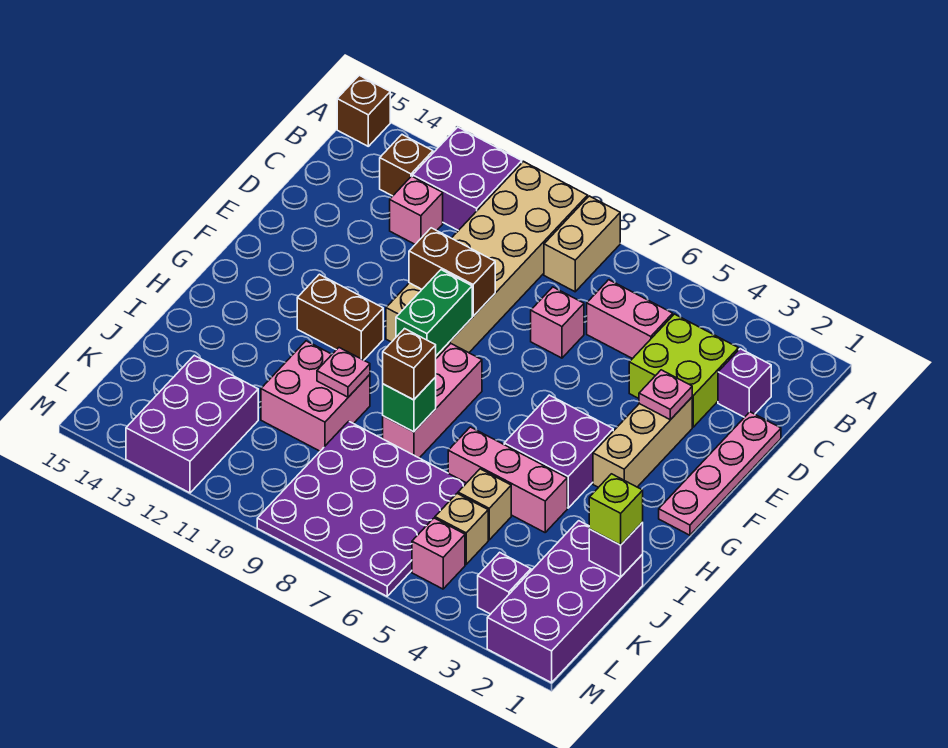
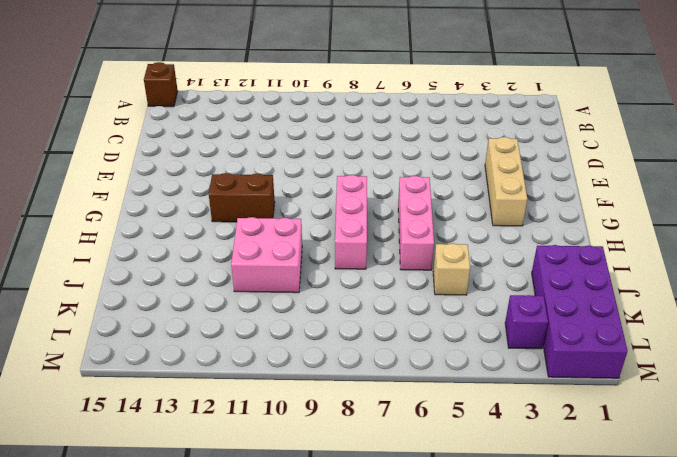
pink 1x3 brick [398,176,434,270] -> pink 1x3 brick turned to [448,427,567,532]
none -> tan 1x2 brick [544,196,620,292]
none -> tan 2x6 brick [386,162,588,358]
none -> purple 2x2 brick [413,127,522,231]
none -> brown 1x1 brick [380,135,433,196]

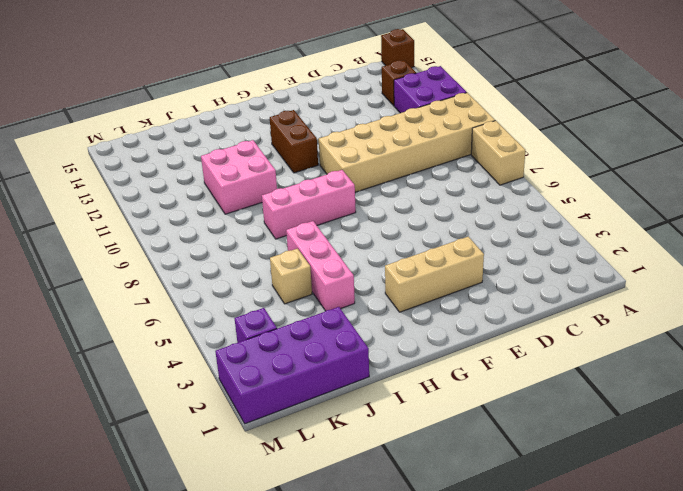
tan 1x2 brick [471,121,525,185] -> tan 1x2 brick turned to [544,196,620,292]
none -> purple 1x1 brick [718,349,771,417]
none -> lime 2x2 brick [629,314,739,427]
none -> pink 1x2 brick [587,280,673,359]
none -> pink 1x1 brick [390,176,443,244]

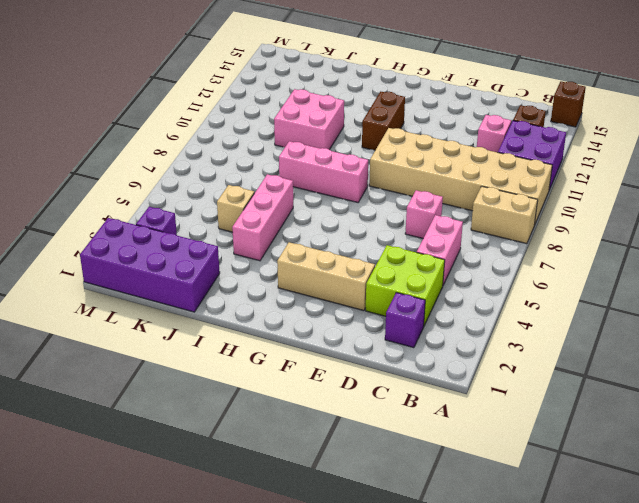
none -> pink 1x4 plate [659,412,781,535]
none -> purple 2x2 brick [504,395,613,508]
none -> purple 4x4 plate [257,421,466,596]
none -> tan 1x1 brick [435,494,488,564]

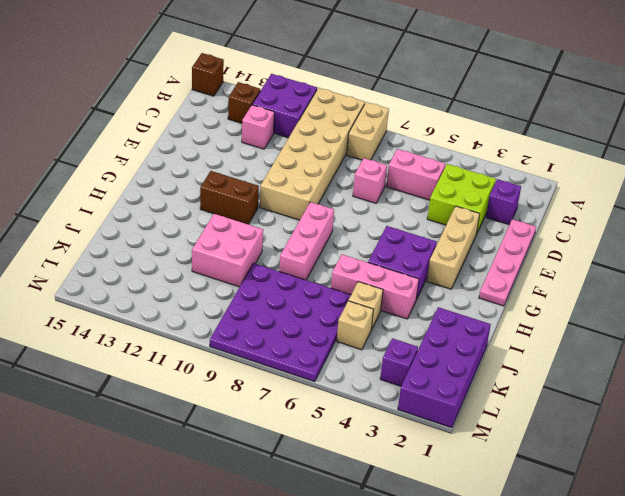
none -> purple 2x3 brick [126,355,258,493]
none -> pink 1x1 brick [412,518,465,589]
none -> pink 1x1 plate [639,370,692,420]
none -> brown 1x2 brick [409,228,495,316]

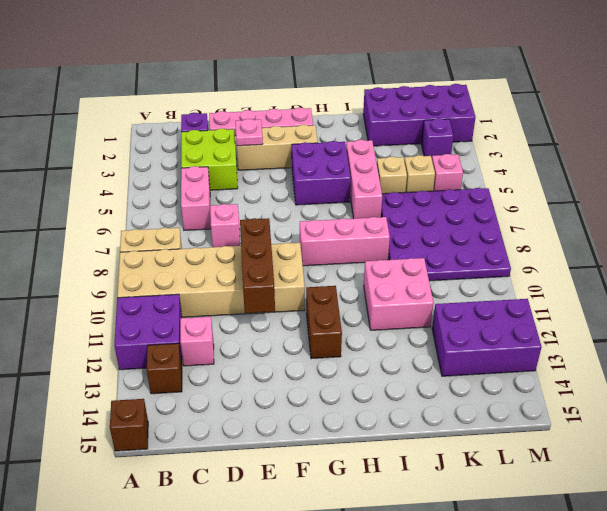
brown 1x3 brick [240,218,275,313] -> brown 1x2 brick [409,228,495,316]
none -> green 1x2 brick [396,270,472,356]
none -> green 1x1 brick [383,377,436,432]
none -> pink 1x1 plate [317,348,370,397]
none -> purple 1x1 brick [589,522,643,577]

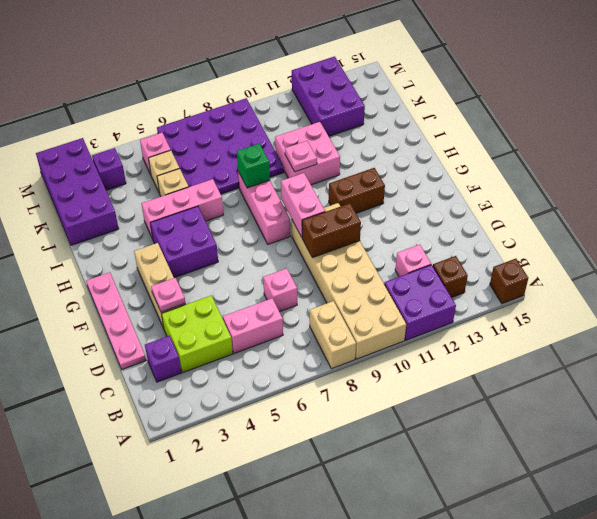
pink 1x2 brick [281,173,325,237] -> green 1x2 brick [396,270,472,356]
none -> purple 1x1 brick [589,522,643,577]
none -> brown 1x1 brick [383,329,436,400]
none -> lime 1x1 brick [589,474,643,545]

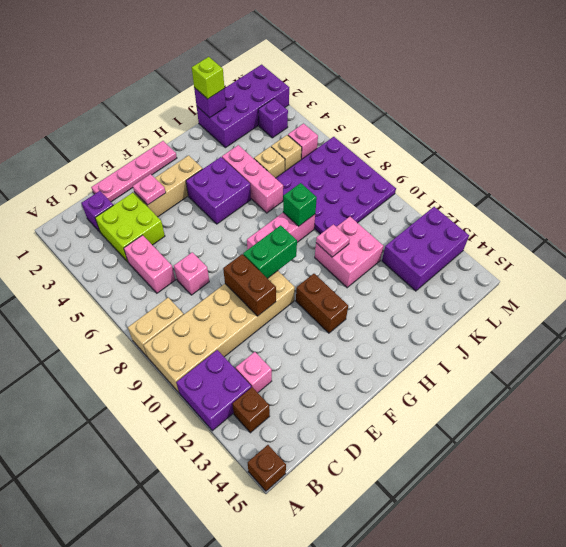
none -> brown 1x1 brick [383,329,436,400]

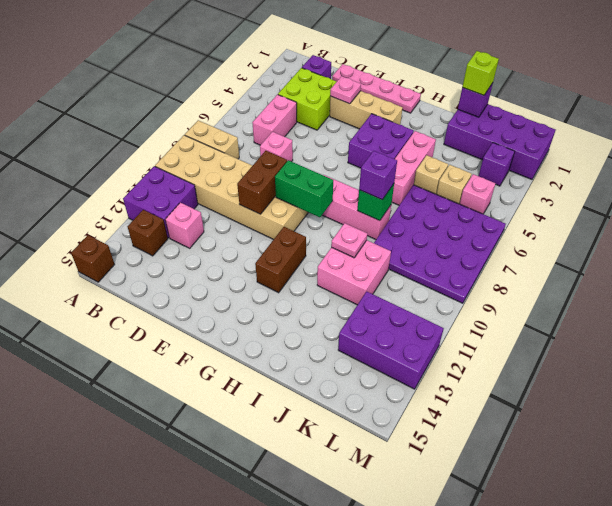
purple 1x1 brick [359,151,397,200] -> brown 1x1 brick [383,329,436,400]

